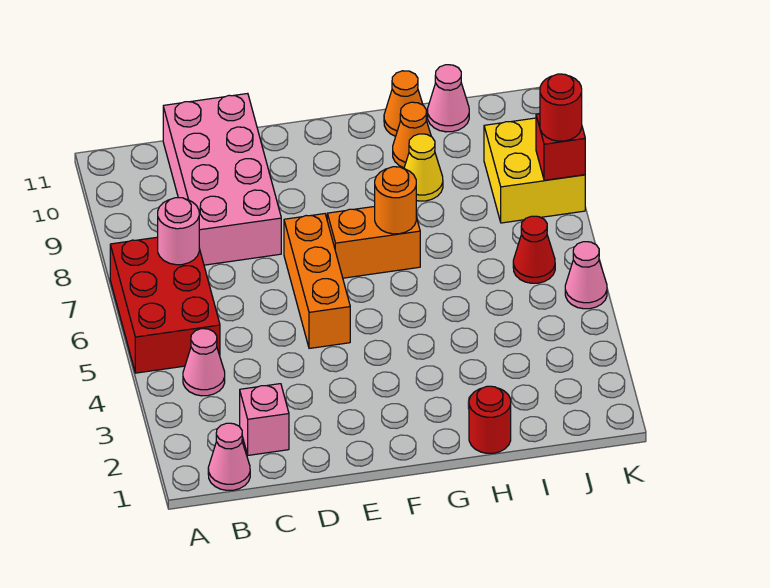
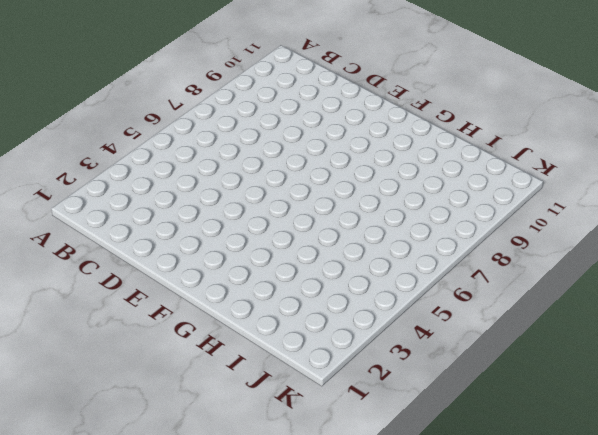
none -> red 2x3 brick [110,237,220,373]
none -> pink 1x1 cone [208,423,250,490]
none -> pink 1x1 cone [183,329,225,396]

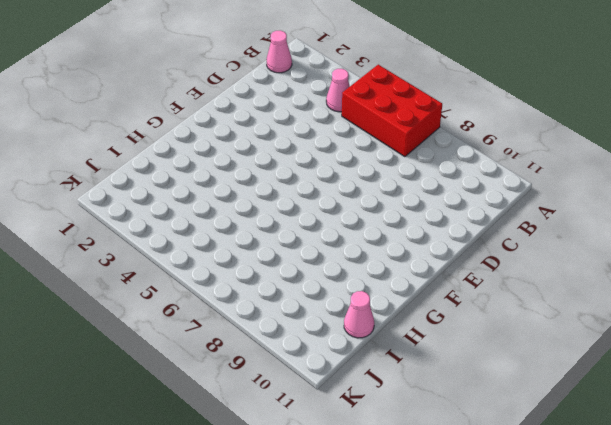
none -> pink 1x1 brick [240,384,289,455]
none -> pink 2x4 brick [163,93,281,265]
none -> orange 1x3 brick [284,214,350,348]

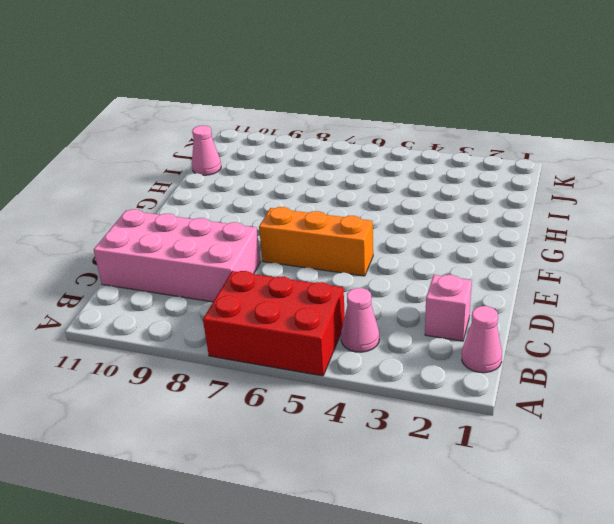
none -> orange 1x2 brick [327,206,420,278]
none -> red 1x1 round brick [469,386,511,453]
none -> yellow 1x1 cone [404,134,443,201]

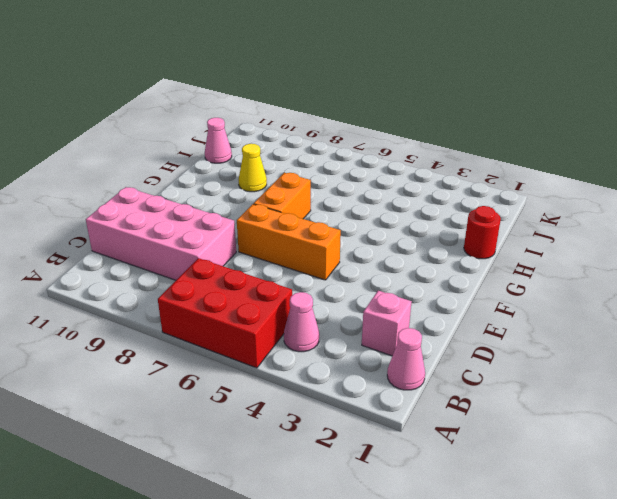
none -> orange 1x1 cone [393,102,431,168]
none -> orange 1x1 cone [384,71,423,136]
none -> red 1x1 cone [513,216,555,283]

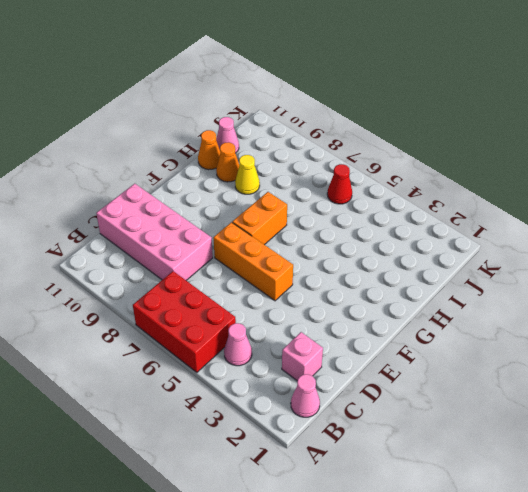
none -> red 1x1 round brick [469,386,511,453]
none -> yellow 2x2 brick [484,118,585,223]
none -> pink 1x1 cone [565,242,607,309]

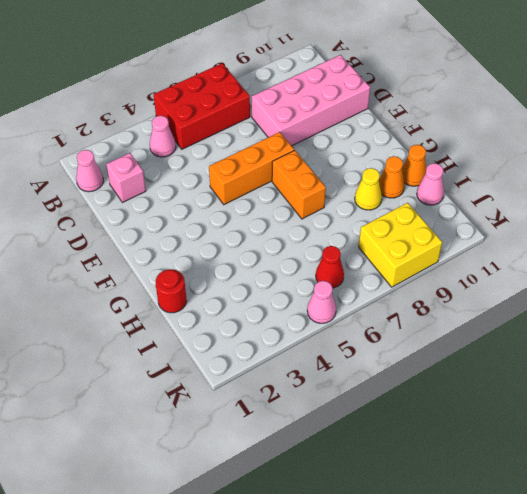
none -> pink 1x1 round brick [158,198,199,265]
none -> orange 1x1 round brick [375,167,416,234]
none -> red 1x1 brick [536,114,585,180]

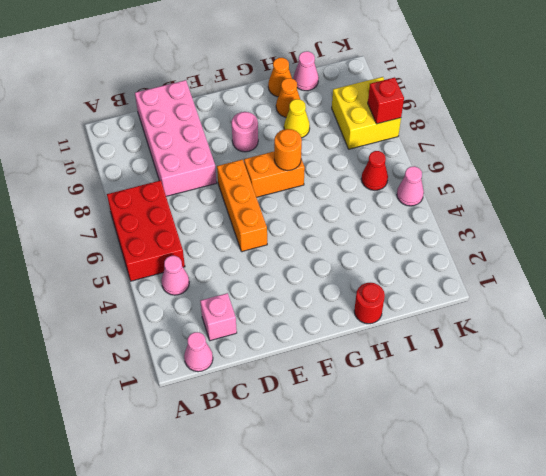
pink 1x1 round brick [232,112,258,152] -> pink 1x1 round brick moved to [158,198,199,265]
none -> red 1x1 round brick [540,74,582,141]

